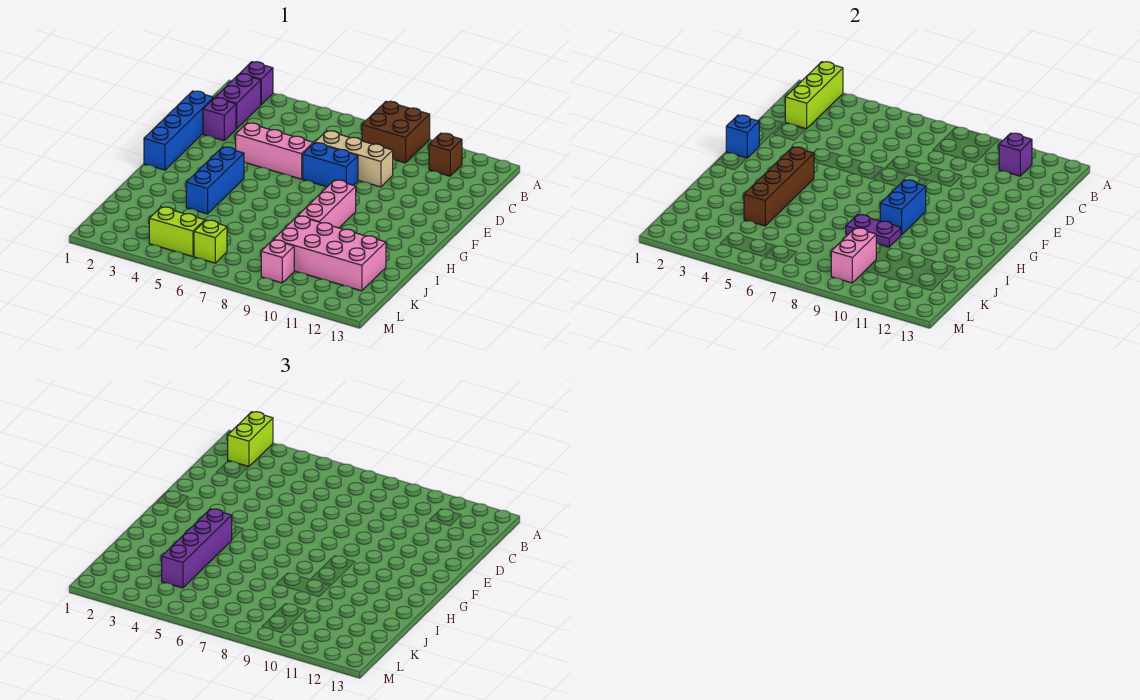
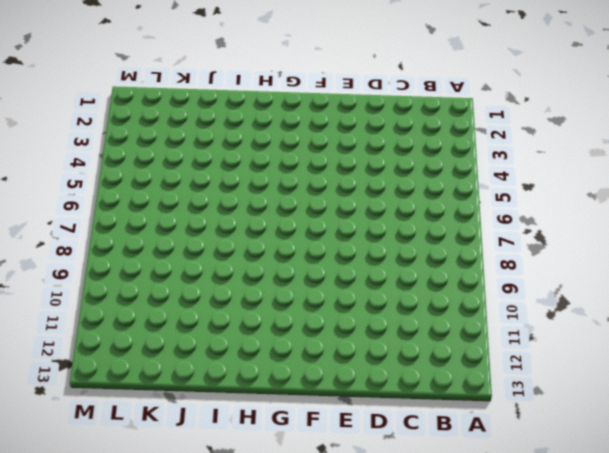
none -> purple 1x1 brick [240,62,273,104]
none -> brown 2x2 brick [362,101,430,163]
none -> purple 1x2 brick [215,74,261,129]

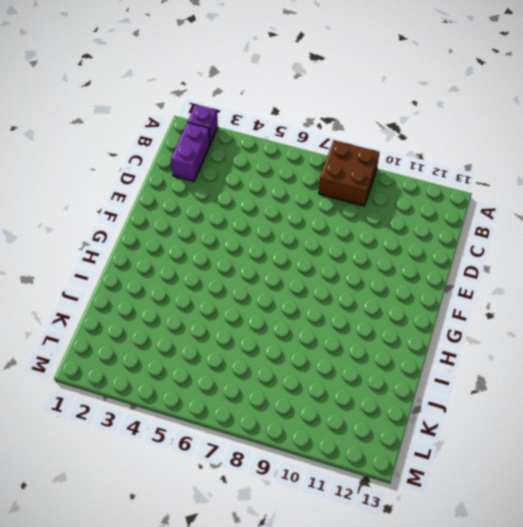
none -> brown 1x1 brick [429,133,462,176]
none -> blue 1x4 brick [144,91,214,170]
none -> purple 1x1 brick [203,98,236,141]

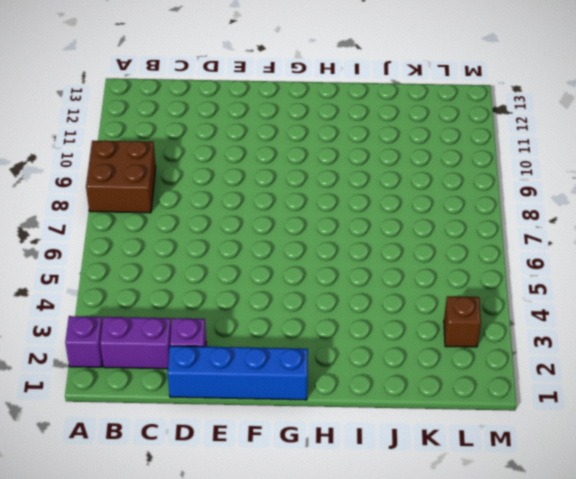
brown 1x1 brick [444,296,481,347] -> brown 1x1 brick moved to [429,133,462,176]
none -> tan 1x3 brick [315,131,393,187]
none -> pink 1x3 brick [236,123,313,179]
none -> blue 1x2 brick [303,143,358,187]

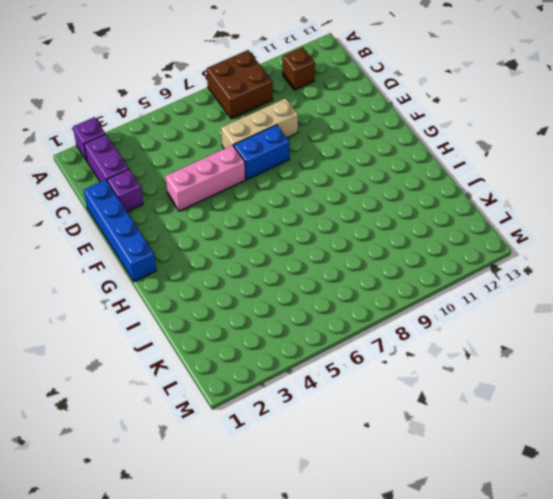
none -> blue 1x3 brick [186,147,244,214]
none -> pink 1x3 brick [298,180,356,228]
none -> pink 2x4 brick [273,216,386,291]

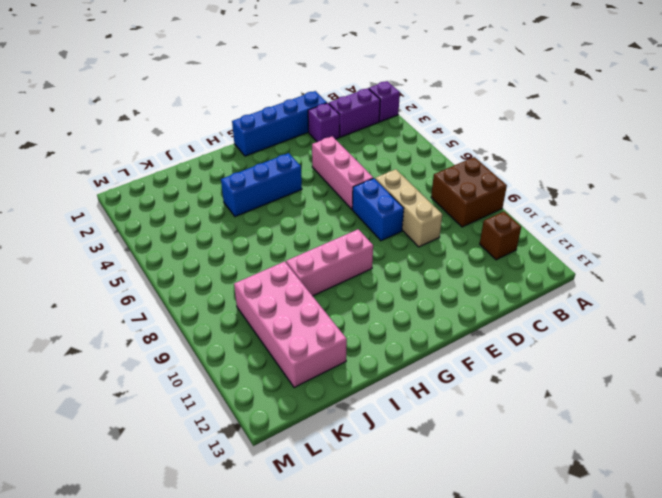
none -> lime 1x2 brick [149,207,205,257]
none -> lime 1x1 brick [194,220,227,263]
none -> pink 1x1 brick [261,240,294,283]

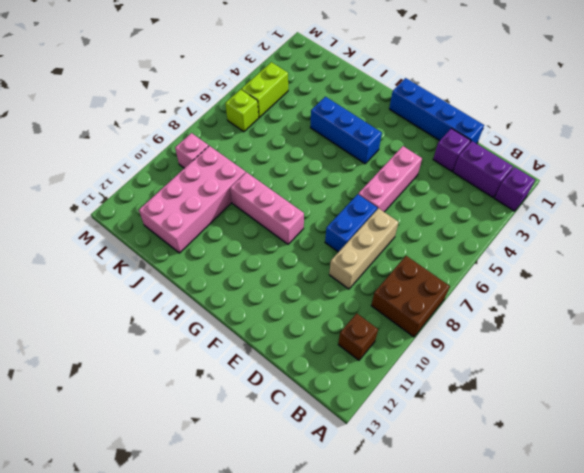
none -> lime 1x3 brick [785,62,843,129]
none -> purple 1x1 brick [999,133,1032,176]
none -> blue 1x1 brick [726,115,759,158]

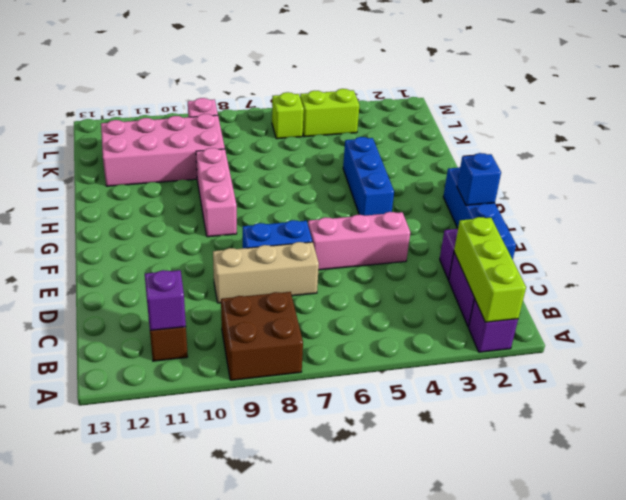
none -> brown 1x4 brick [744,147,814,226]
none -> blue 1x2 brick [880,180,926,235]
none -> purple 1x2 plate [846,215,901,247]

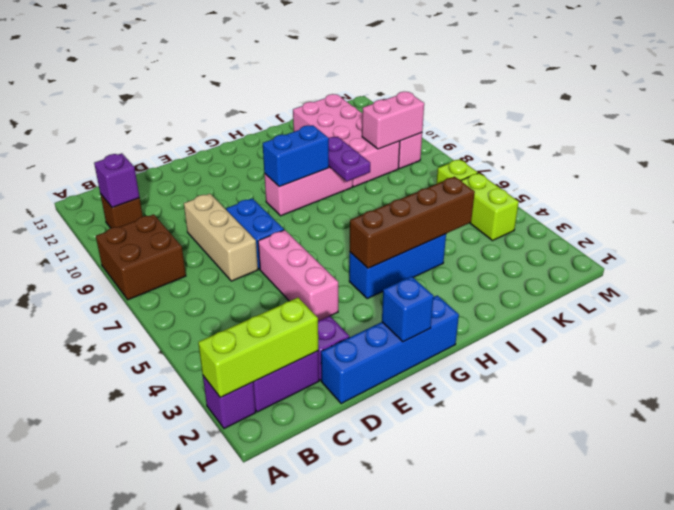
none -> lime 1x2 brick [228,412,273,467]
none -> purple 1x4 brick [162,509,232,588]

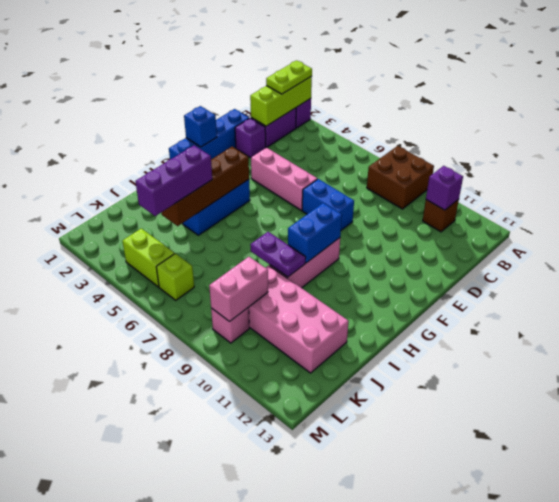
lime 1x2 plate [266,61,312,94] -> lime 1x2 brick [228,412,273,467]
purple 1x3 brick [135,145,212,216] -> purple 1x4 brick [162,509,232,588]
none -> tan 1x3 brick [315,131,393,187]

